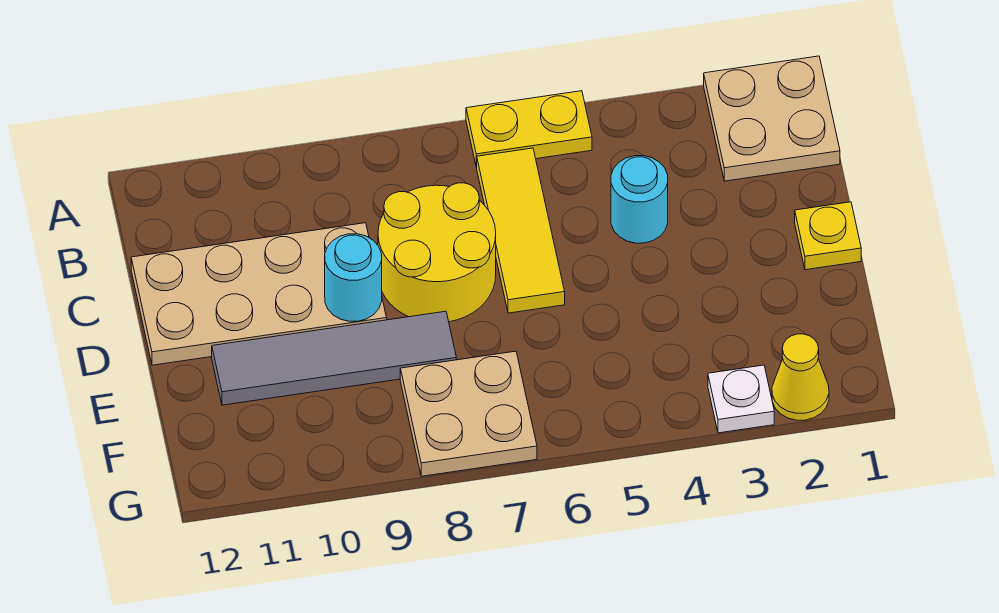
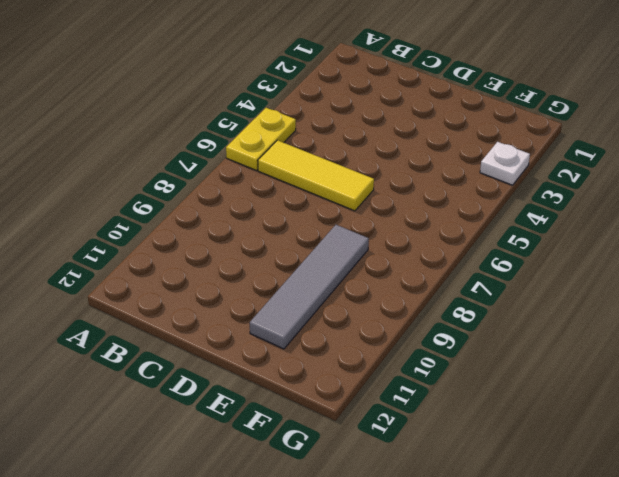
none -> tan 2x2 plate [704,56,840,181]
none -> cyan 1x1 round brick [611,156,668,243]
none -> yellow 2x2 round brick [378,183,496,322]

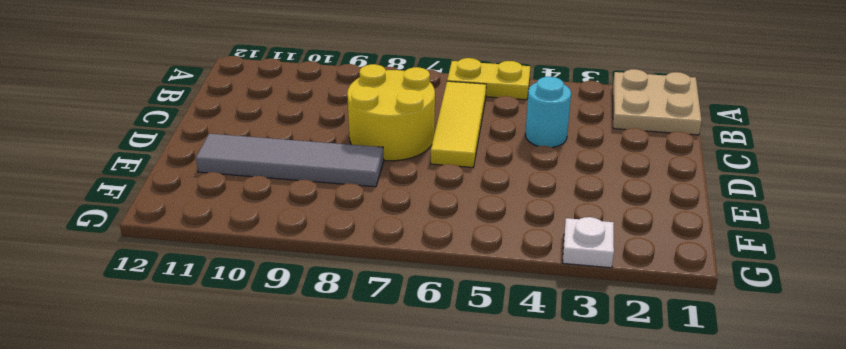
none -> tan 2x4 plate [131,223,387,365]
none -> yellow 1x1 plate [795,202,861,270]
none -> tan 2x2 plate [400,351,537,476]

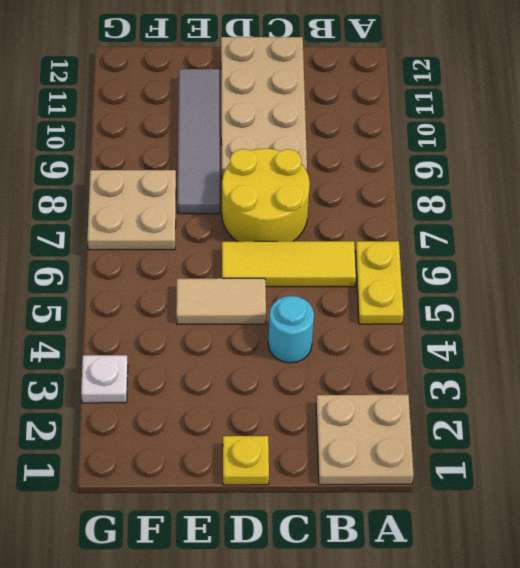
tan 1x2 tile [176,278,266,324] -> none
none -> yellow 1x1 cone [772,334,829,420]
none -> cyan 1x1 round brick [325,234,382,321]

